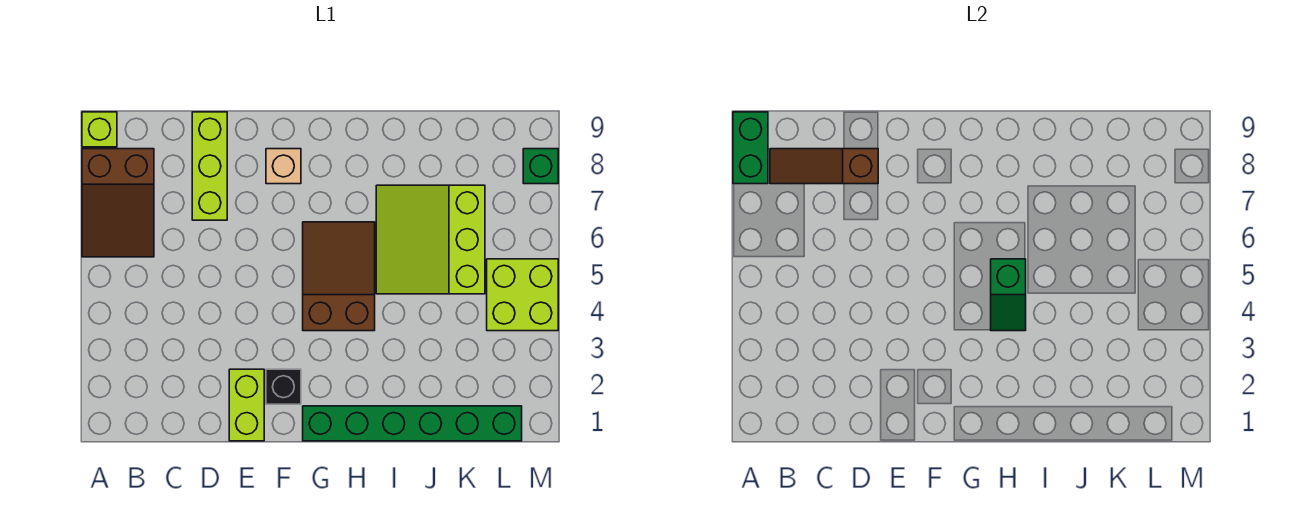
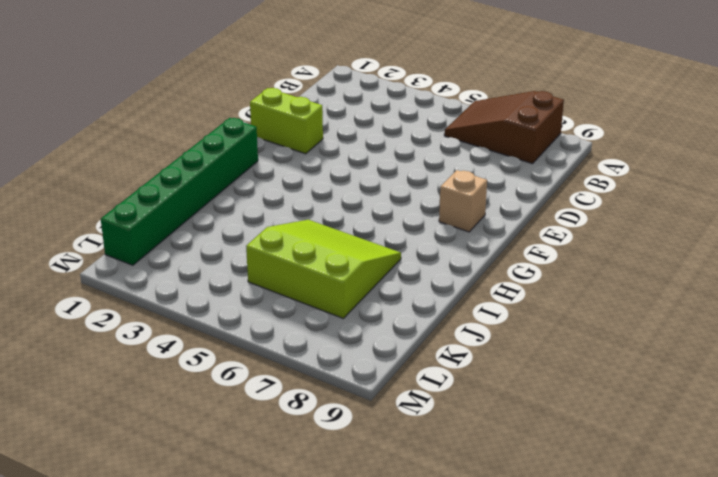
none -> lime 1x1 brick [82,112,117,147]
none -> lime 1x3 brick [192,112,227,220]
none -> black 1x1 brick [266,369,301,404]

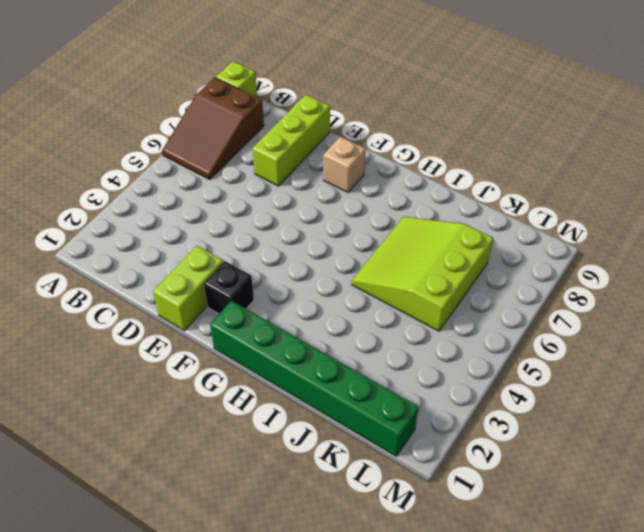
none -> brown 2x3 slope [303,222,375,331]
none -> lime 2x2 brick [487,259,558,331]
none -> green 1x1 brick [523,149,558,184]

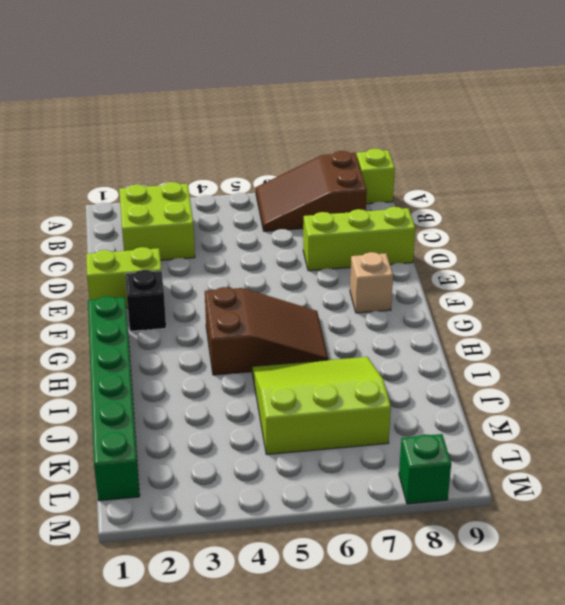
lime 2x2 brick [119,182,195,260] -> lime 2x2 brick moved to [487,259,558,331]
none -> green 1x2 brick [733,112,768,184]
none -> brown 1x3 slope [770,149,878,184]
none -> green 1x2 slope [991,259,1026,331]

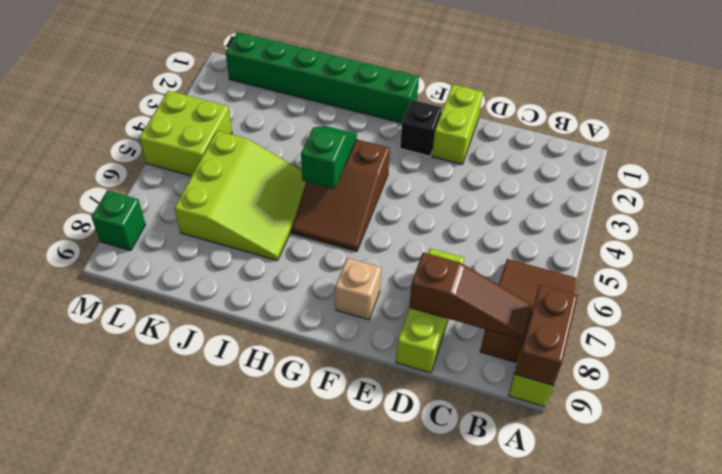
brown 1x2 brick [515,285,578,385] -> green 1x2 brick [733,112,768,184]

